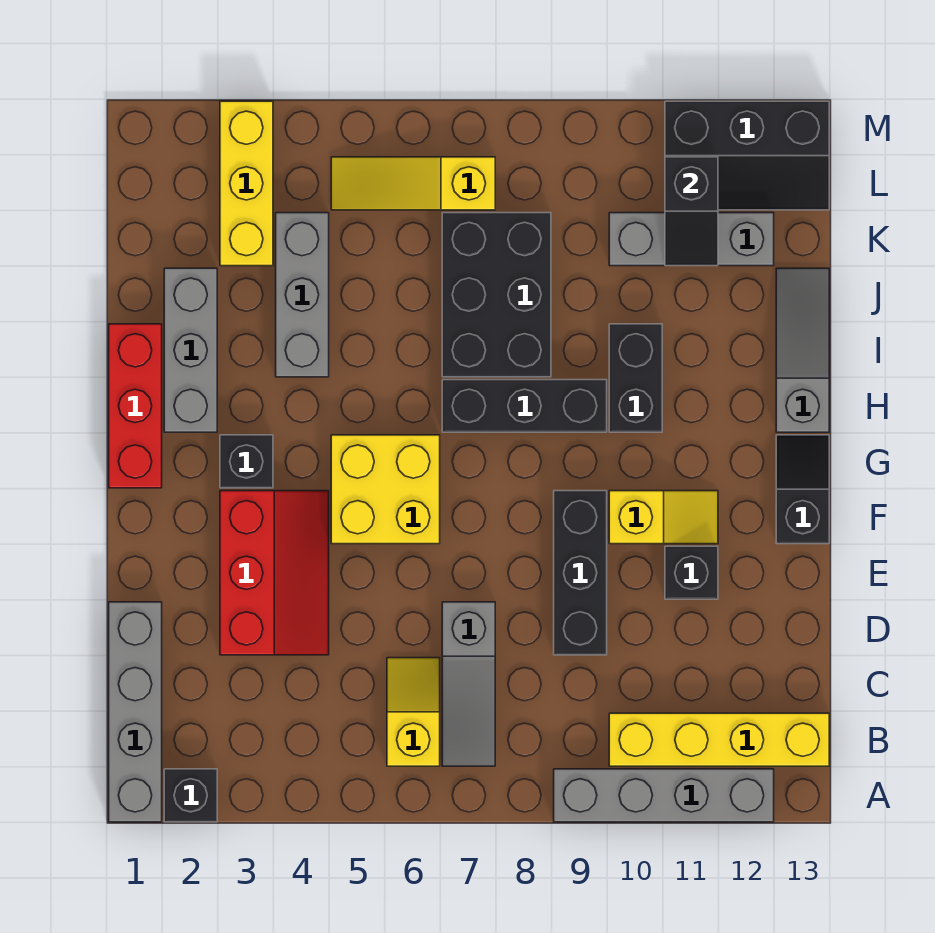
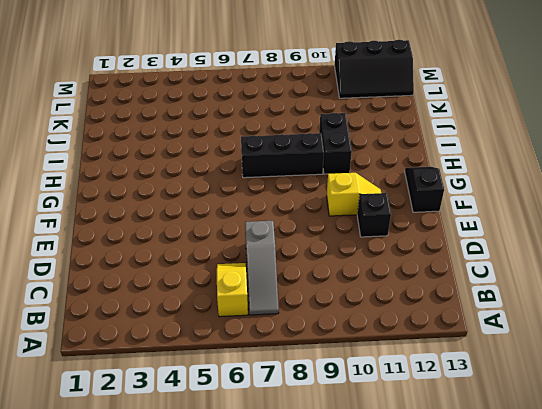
none -> grey 1x4 brick [109,602,162,822]
none -> black 1x1 brick [164,769,217,822]
none -> grey 1x4 brick [554,769,774,822]

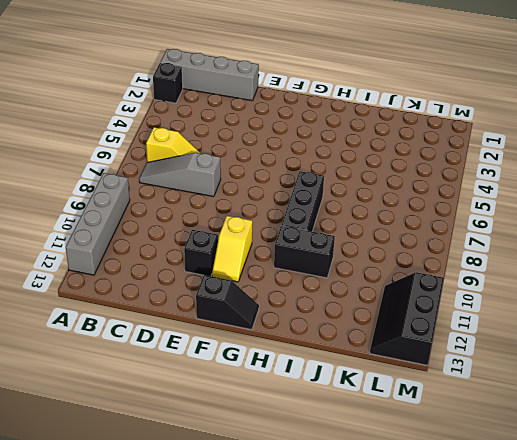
none -> yellow 1x4 brick [609,713,829,766]
none -> red 2x3 slope [220,491,329,655]
none -> black 1x3 brick [554,491,607,655]

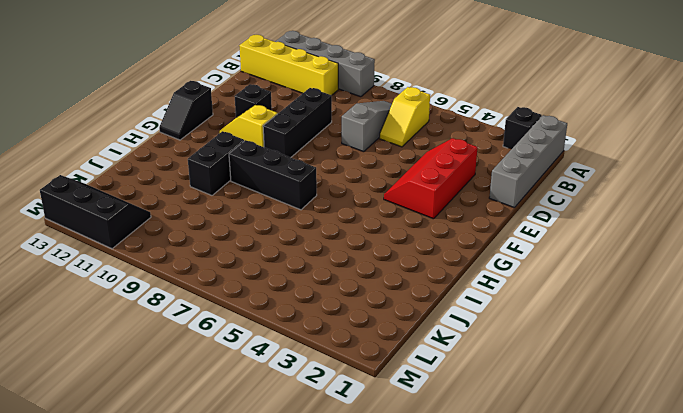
none -> yellow 2x2 brick [331,435,440,544]
none -> red 1x3 brick [109,324,162,488]
none -> black 1x1 brick [220,435,273,488]

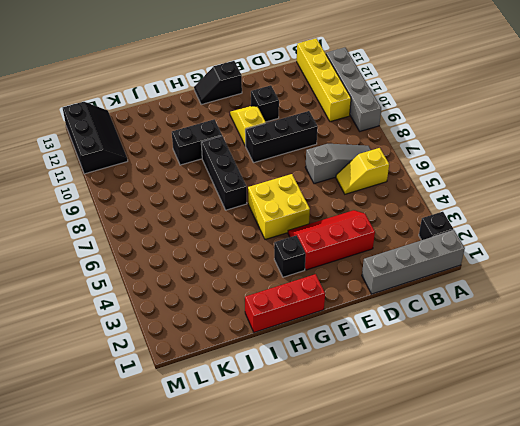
none -> grey 1x3 brick [164,268,217,432]
none -> grey 1x3 slope [776,268,829,432]
none -> grey 1x3 brick [276,213,329,377]

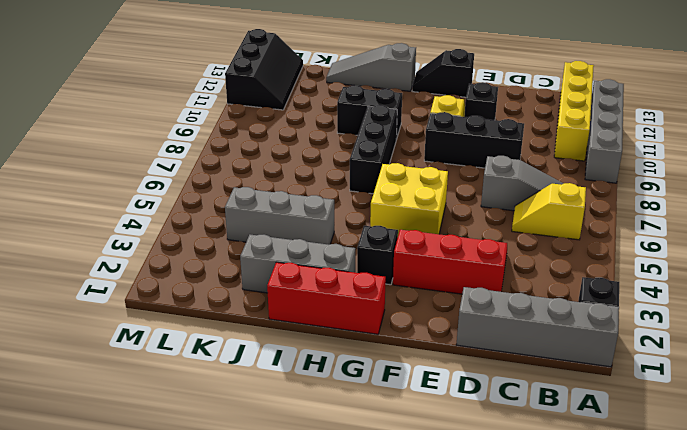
none -> black 2x3 brick [442,213,551,377]
none -> yellow 1x3 brick [220,101,273,266]
none -> grey 1x3 brick [609,213,774,266]

